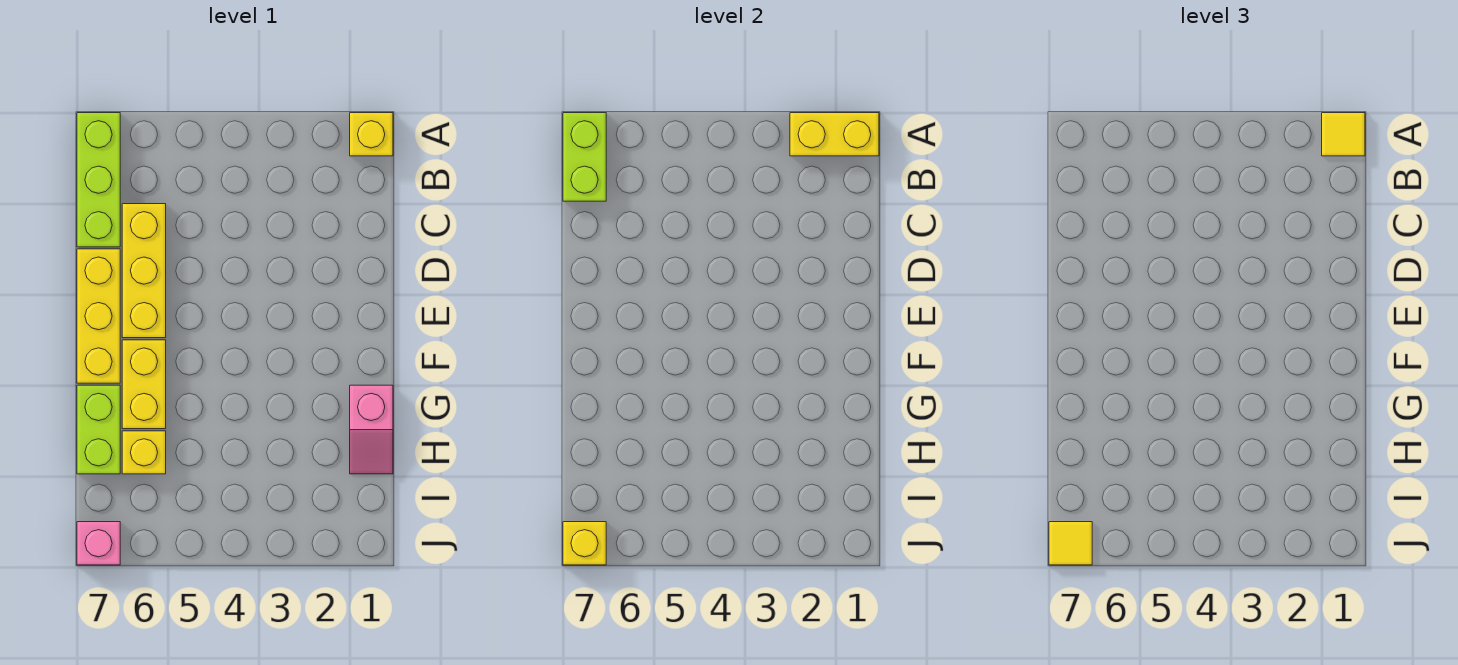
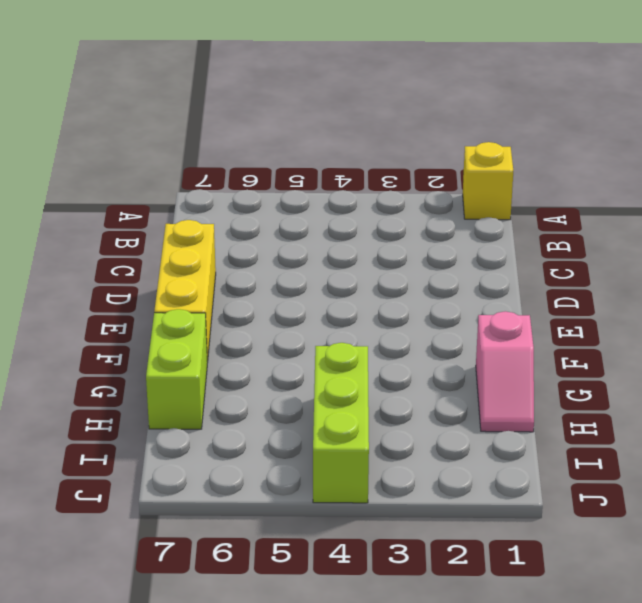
lime 1x3 brick [313,343,369,503] -> lime 1x3 brick moved to [77,113,120,247]
none -> yellow 1x3 brick [122,204,166,338]
none -> yellow 1x2 brick [122,340,166,429]
none -> yellow 1x1 brick [122,431,166,474]

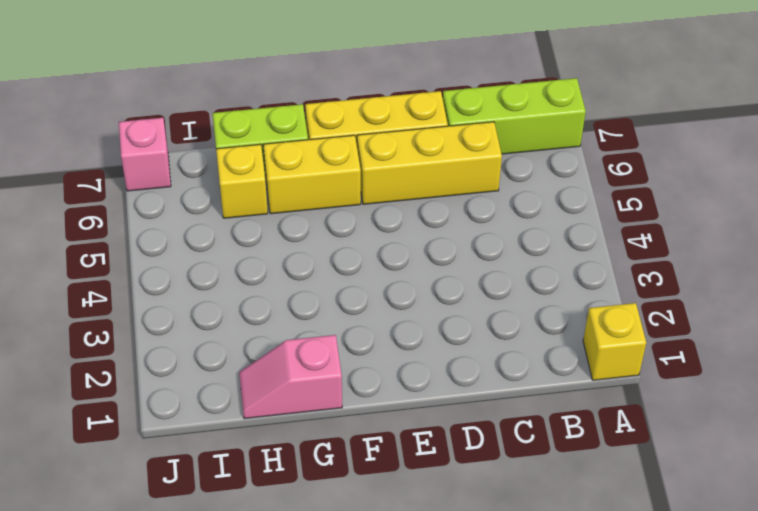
none -> yellow 1x2 brick [790,113,879,156]
none -> lime 1x2 brick [563,113,606,201]
none -> yellow 1x1 brick [563,522,606,565]

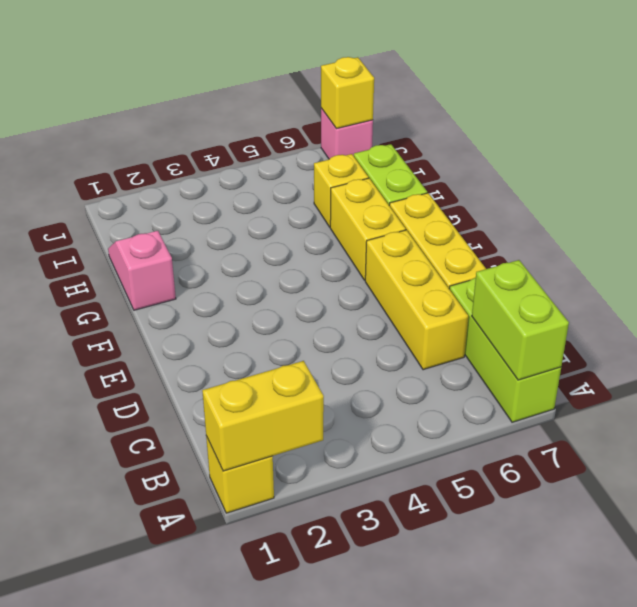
none -> yellow 1x1 tile [1322,113,1365,156]
none -> yellow 1x1 tile [1049,522,1092,565]

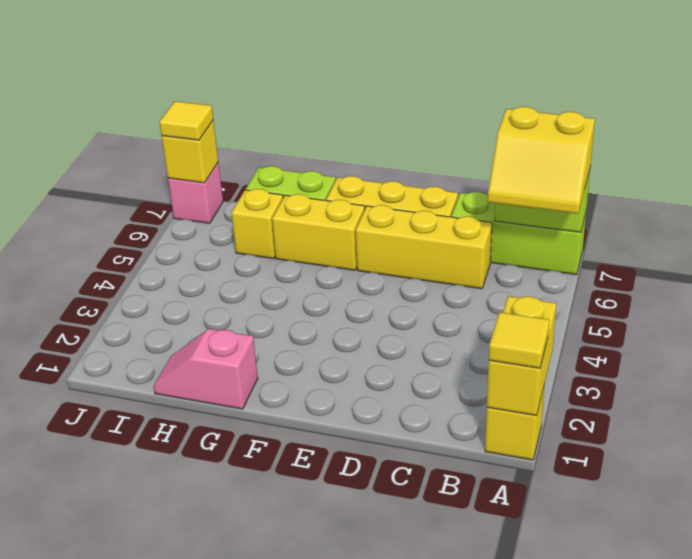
yellow 2x2 slope [488,107,595,214] -> none

